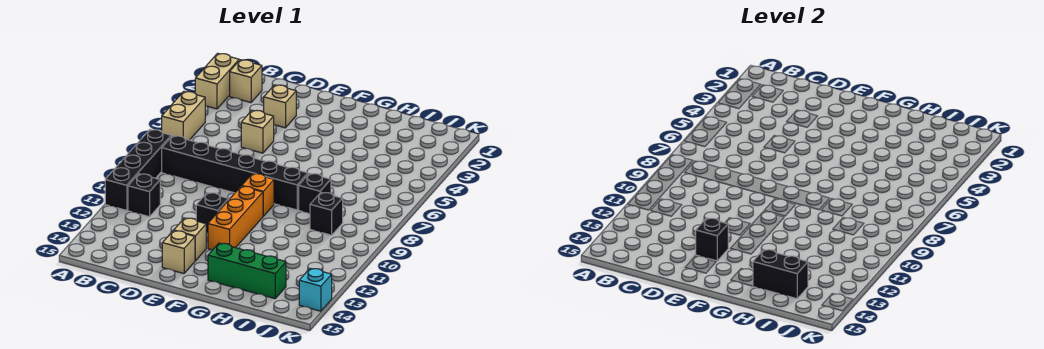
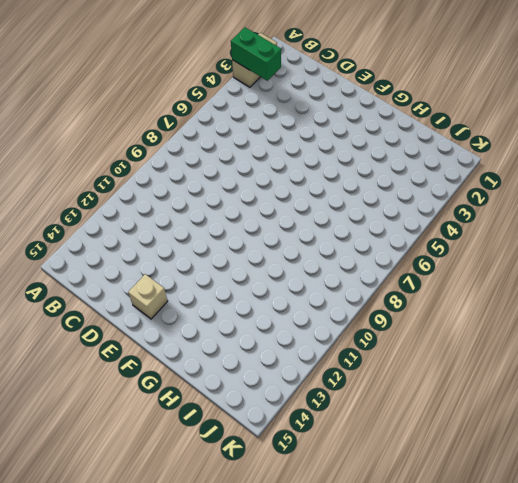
green 1x2 brick [231,27,281,81] -> none
none -> tan 1x2 brick [162,91,205,140]
none -> black 1x4 brick [105,130,171,210]
none -> tan 1x1 brick [230,60,262,103]

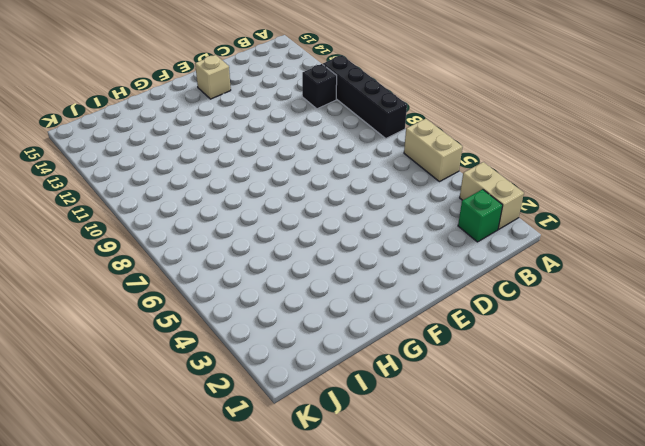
green 1x1 brick [458,189,503,242] -> tan 1x1 brick [230,60,262,103]
none -> black 1x6 brick [162,136,308,210]
none -> tan 1x1 brick [264,85,296,128]
none -> tan 1x1 brick [241,110,274,153]

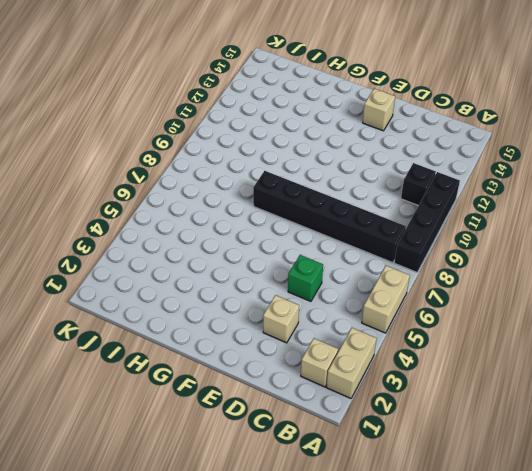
green 1x1 brick [288,255,323,301] -> tan 1x1 brick [241,110,274,153]
none -> black 1x1 brick [196,193,229,233]
none -> tan 1x1 brick [174,218,206,261]
none -> orange 1x1 brick [242,174,274,216]

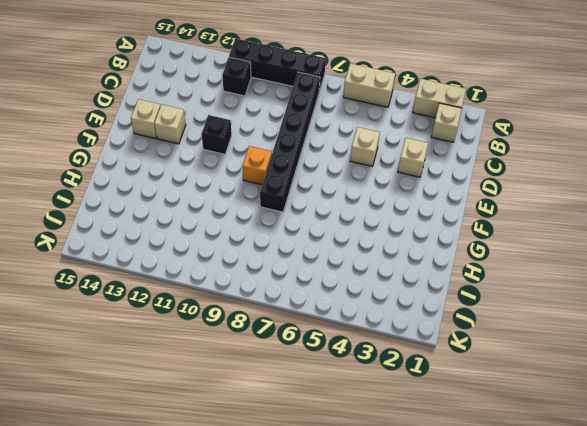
none -> orange 1x3 brick [208,186,263,250]
none -> green 1x3 brick [208,243,286,299]
none -> black 1x1 brick [299,173,331,213]

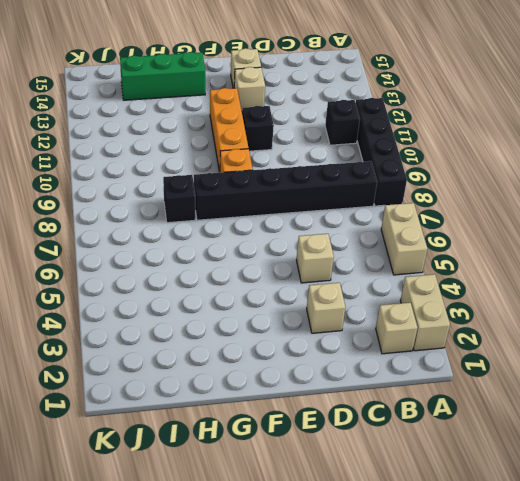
none -> black 1x1 brick [310,192,343,235]
none -> cyan 1x1 brick [299,268,332,311]
none -> black 1x1 brick [696,218,728,261]

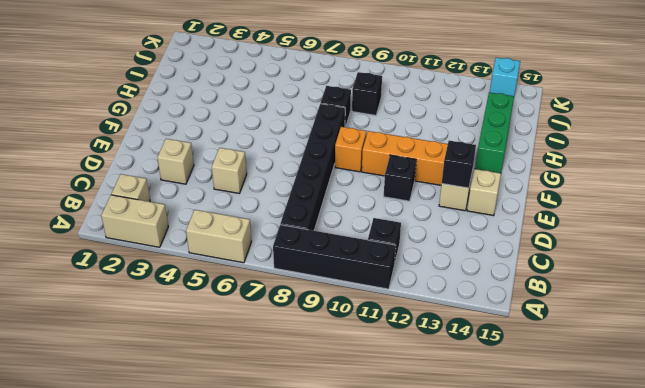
none -> black 1x2 brick [753,250,808,299]

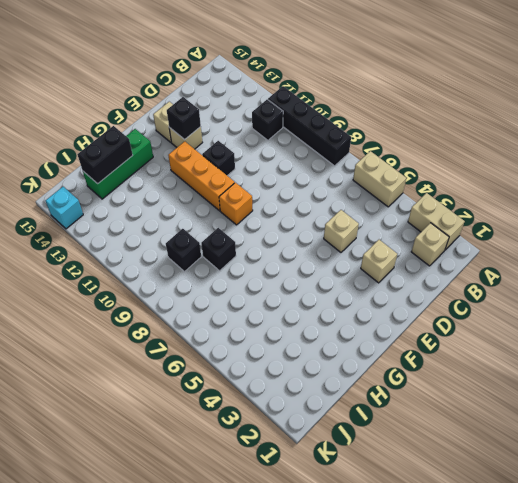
none -> black 1x6 brick [162,136,308,210]

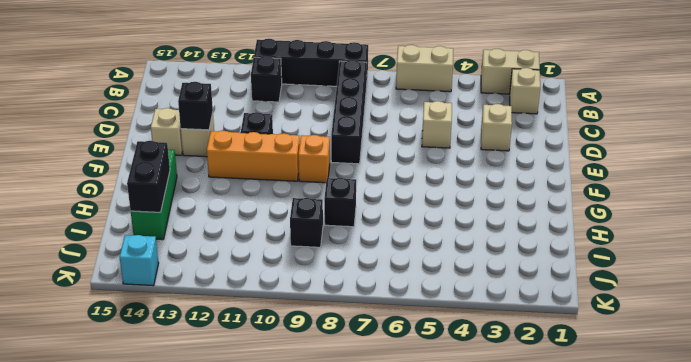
black 1x4 brick [331,60,367,164] -> black 1x6 brick [162,136,308,210]

